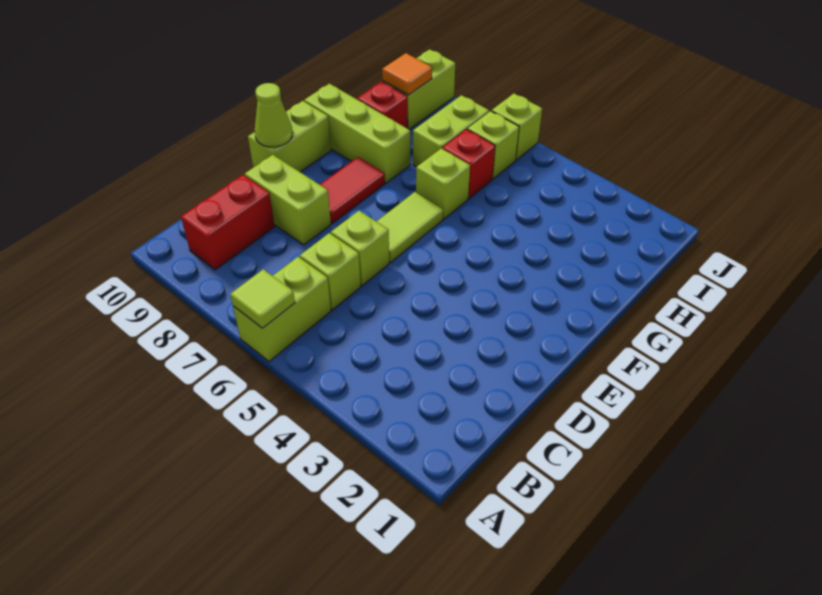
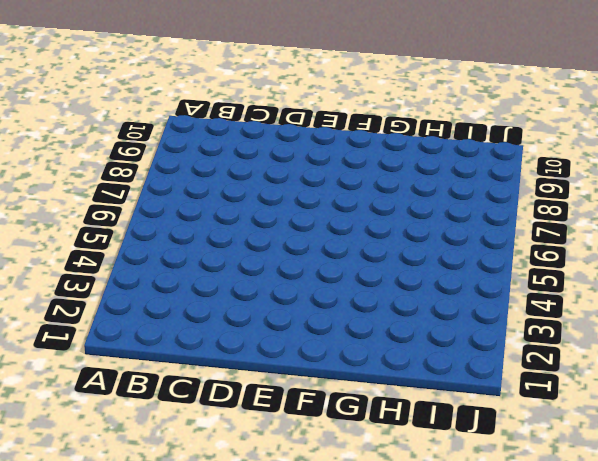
none -> lime 1x2 brick [233,257,331,361]
none -> red 1x2 brick [181,175,275,270]
none -> lime 1x1 brick [300,233,361,310]

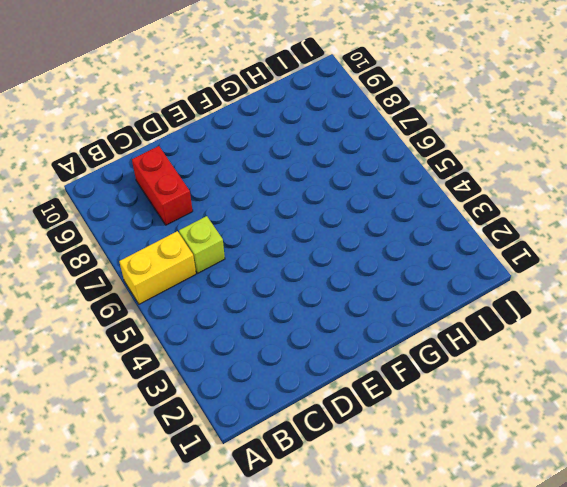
yellow 1x2 brick [119,231,196,304] -> lime 1x2 brick [233,257,331,361]
red 1x2 brick [132,146,193,225] -> red 1x2 brick turned to [181,175,275,270]
none -> lime 1x1 brick [331,211,389,285]
none -> lime 1x2 brick [245,155,331,245]
none -> lime 1x2 tile [376,192,443,262]

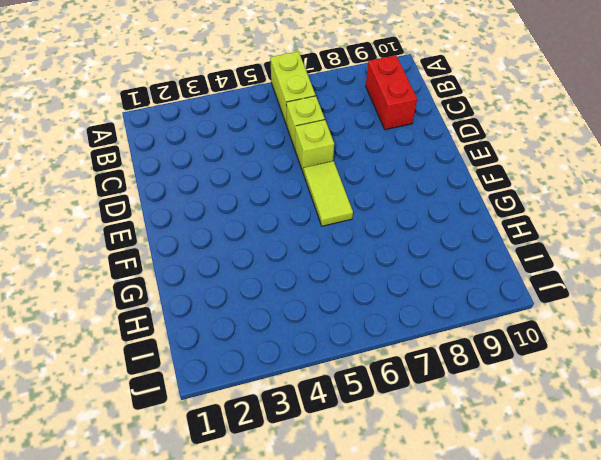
none -> lime 1x2 brick [245,155,331,245]
none -> red 1x2 tile [320,157,385,223]
none -> lime 1x2 brick [248,101,331,172]

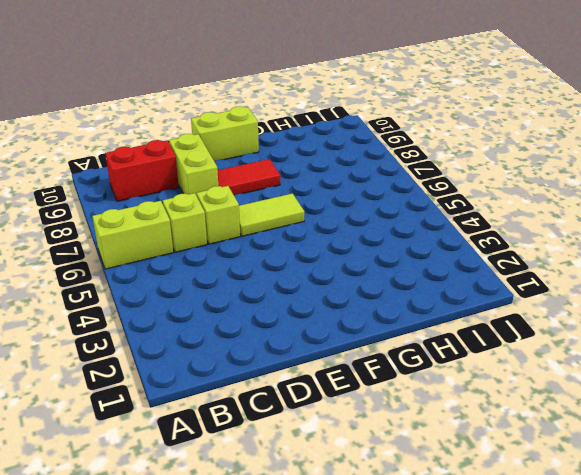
none -> lime 1x1 brick [416,148,470,219]
none -> lime 1x3 brick [304,84,410,183]
none -> red 1x1 brick [442,129,495,198]

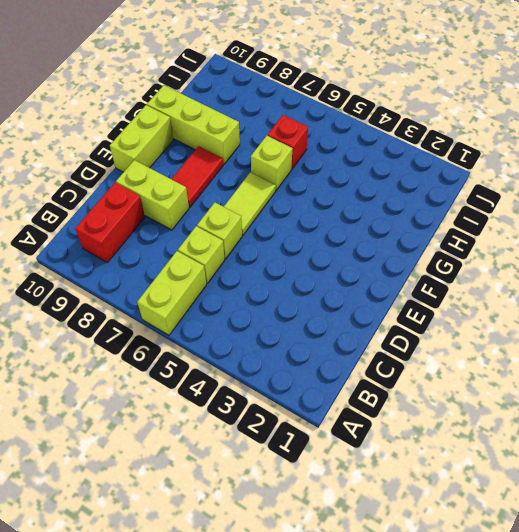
none -> lime 1x2 brick [413,95,489,167]
none -> red 1x1 brick [357,82,408,129]
none -> lime 1x1 brick [467,111,519,179]

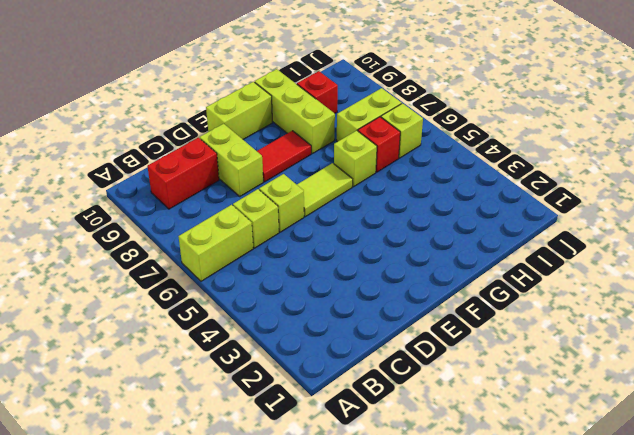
none -> lime 1x2 brick [383,49,455,129]
none -> lime 1x1 brick [492,94,542,160]
none -> lime 1x1 tile [230,269,295,328]

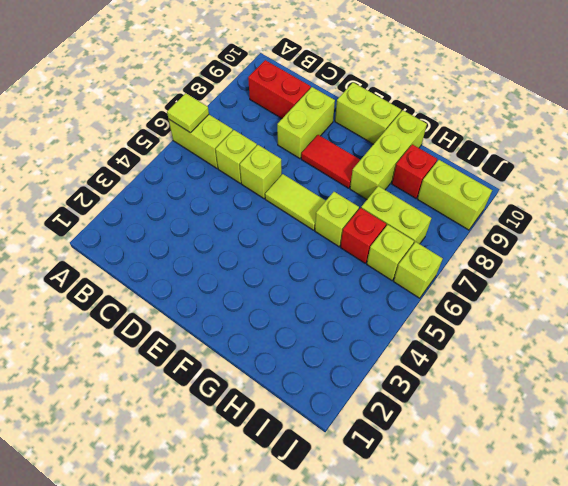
none -> lime 1x1 cone [255,83,293,147]
none -> orange 1x1 tile [382,53,432,95]

